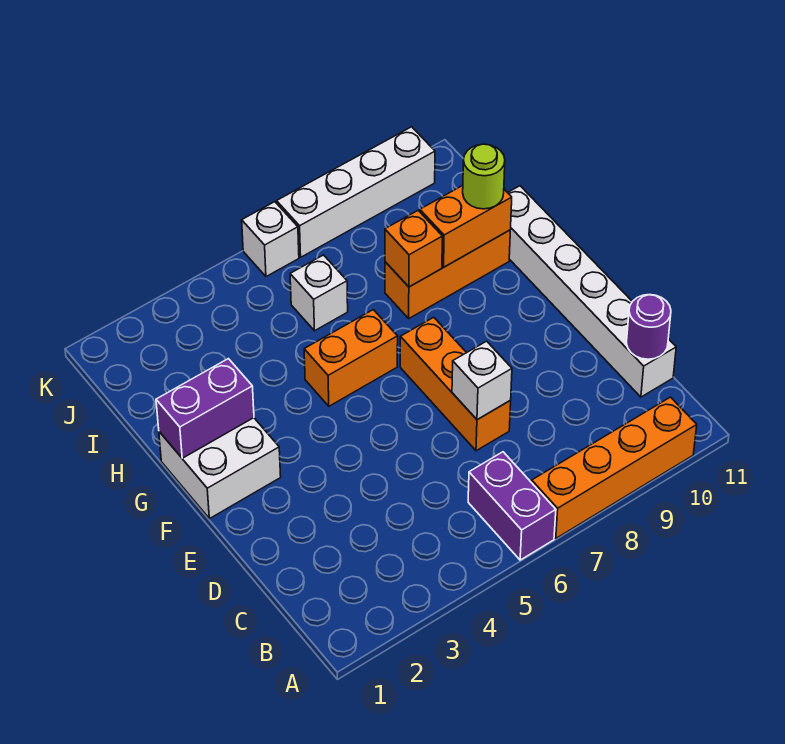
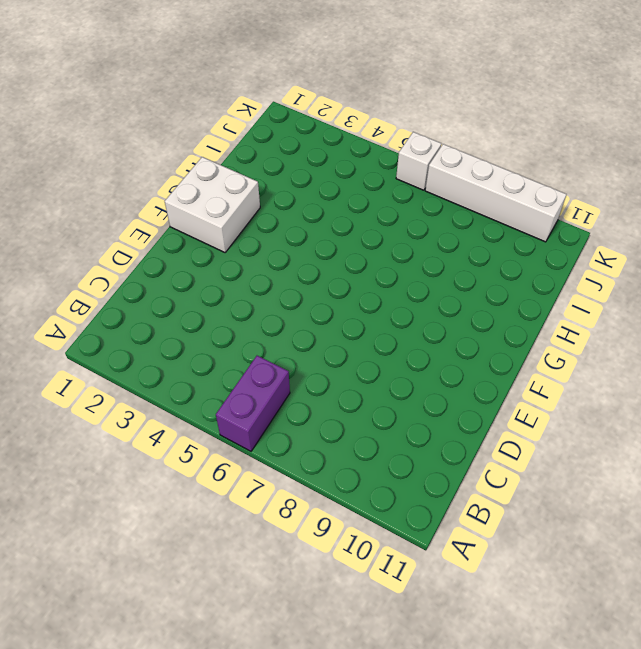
none -> orange 1x4 brick [532,397,697,538]
none -> white 1x6 brick [508,186,676,397]
none -> orange 1x3 brick [400,317,511,451]

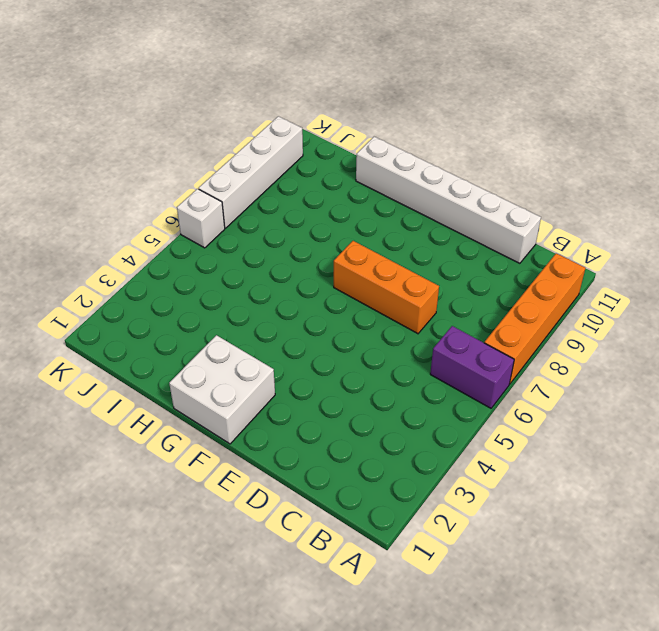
none -> orange 1x2 brick [304,310,398,406]
none -> orange 1x3 brick [385,230,510,318]
none -> white 1x1 brick [290,255,348,331]

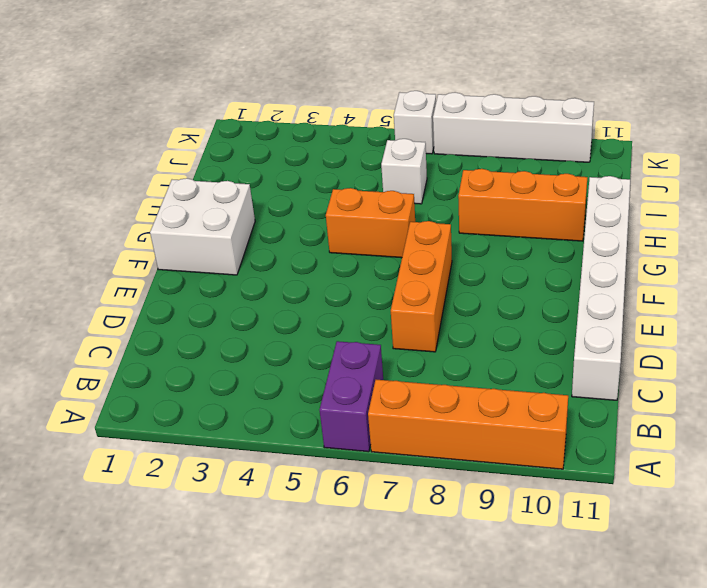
none -> purple 1x1 round brick [626,295,671,359]
none -> white 1x1 brick [452,341,512,420]
none -> purple 1x2 brick [156,359,254,458]

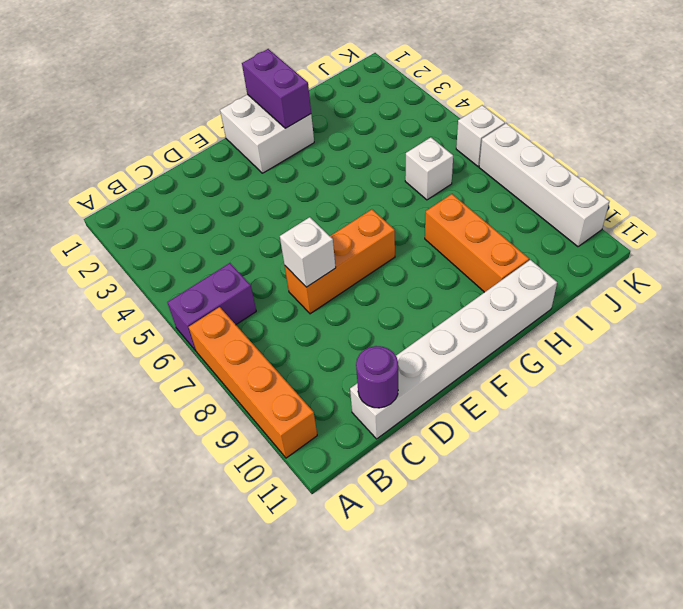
none -> orange 1x2 brick [304,310,398,406]
none -> orange 1x1 brick [385,211,442,287]
none -> orange 1x2 brick [420,186,512,267]

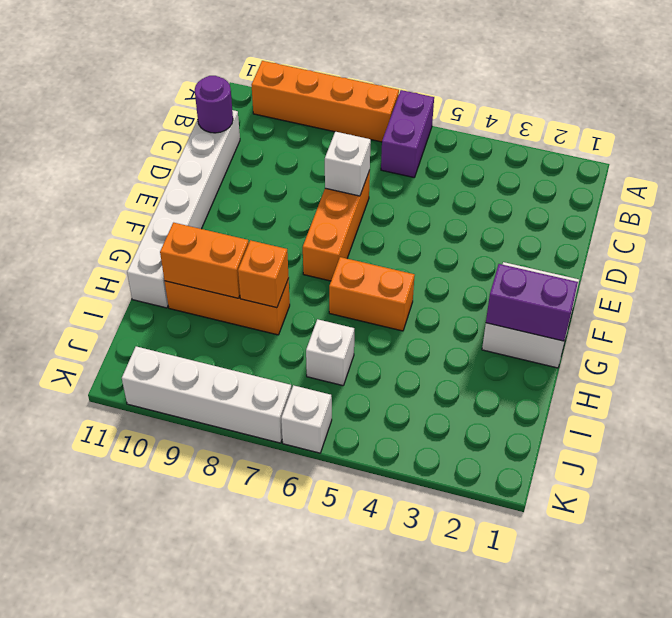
none -> lime 1x1 round brick [463,144,505,209]

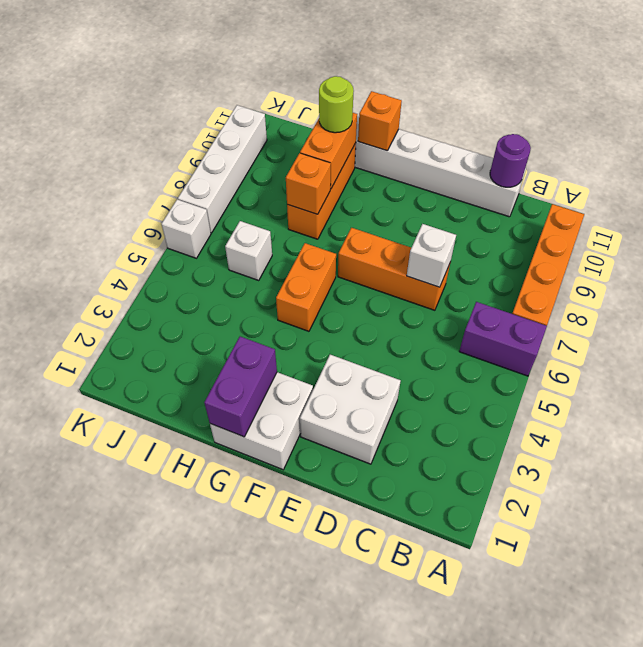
white 2x2 brick [300,355,401,464] -> none
orange 1x1 brick [358,91,402,151] -> none

